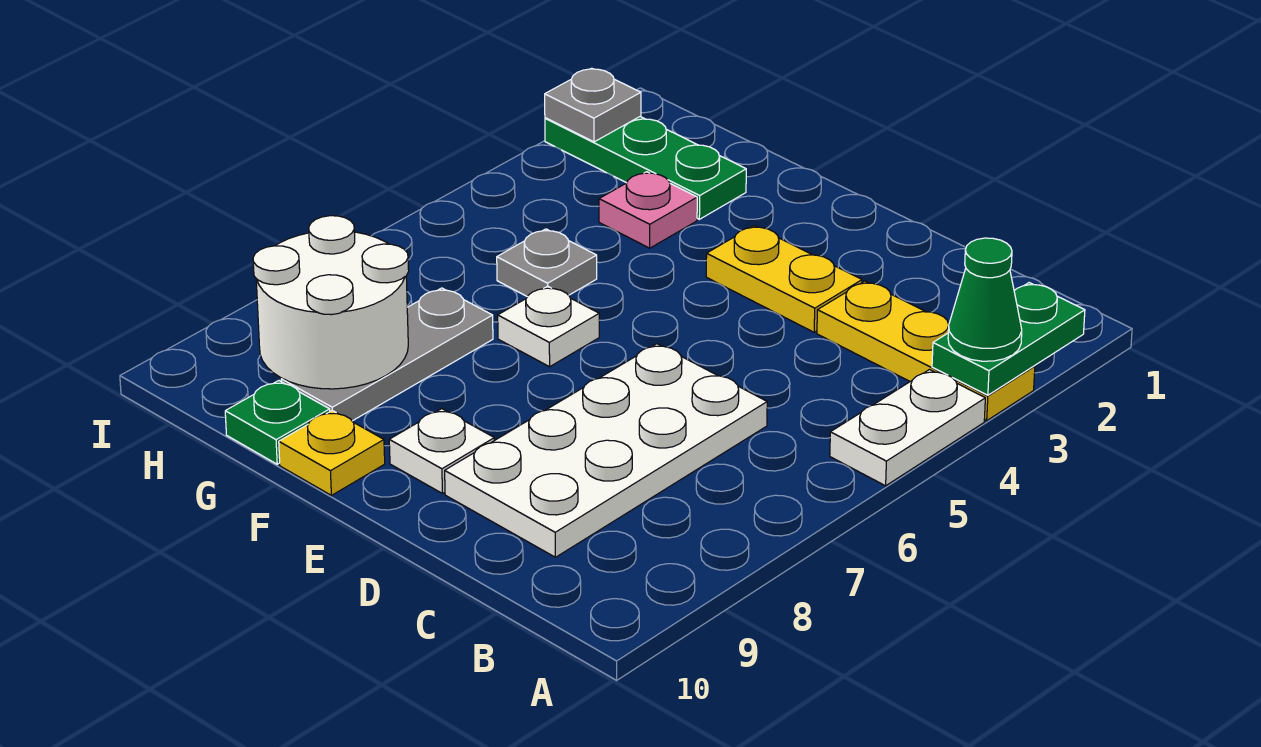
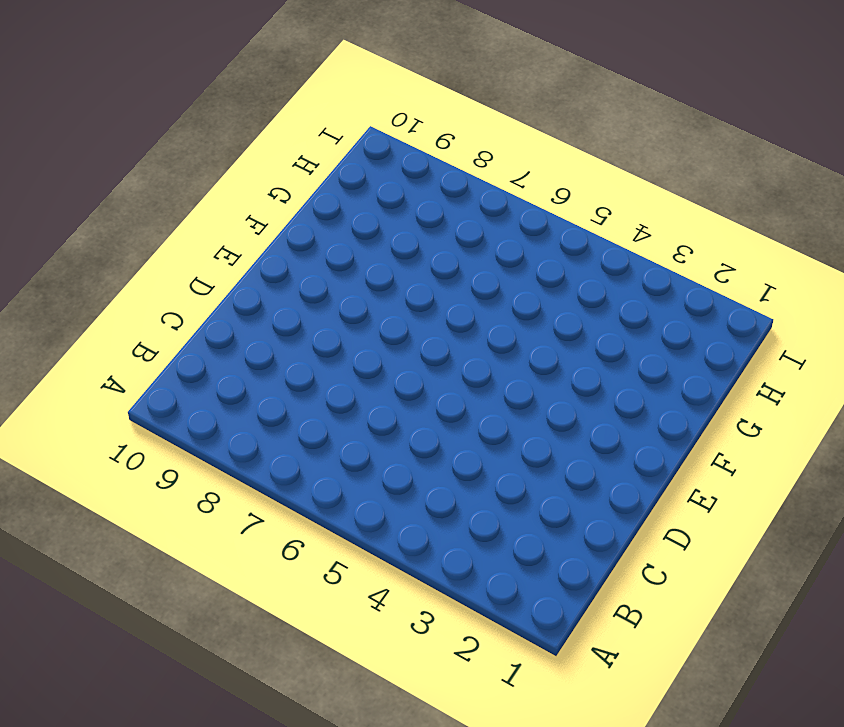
none -> yellow 1x3 plate [817,281,1035,421]
none -> white 1x2 plate [830,370,985,486]
none -> white 2x4 plate [445,344,767,557]

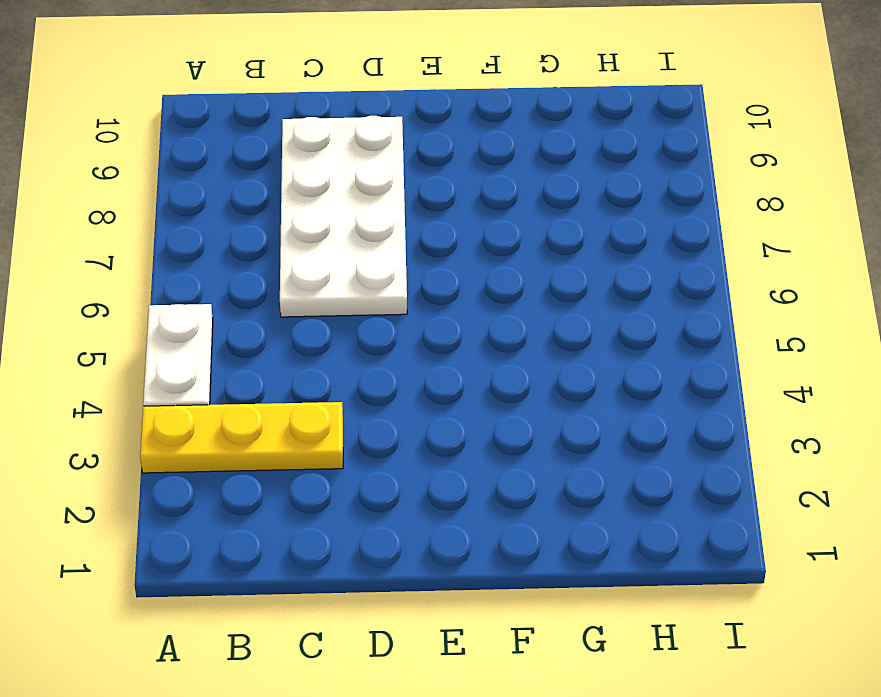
none -> yellow 1x2 plate [706,226,862,332]
none -> white 1x1 plate [389,409,494,494]
none -> white 1x1 plate [498,286,599,367]

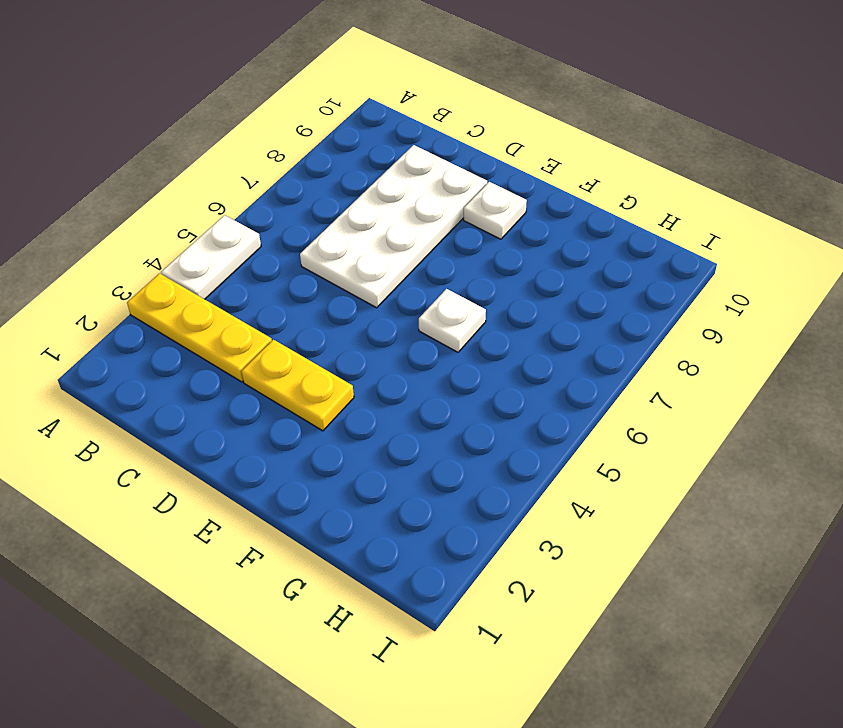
none -> yellow 1x1 plate [279,411,385,495]
none -> green 1x3 plate [545,116,746,219]
none -> pink 1x1 plate [599,172,697,248]

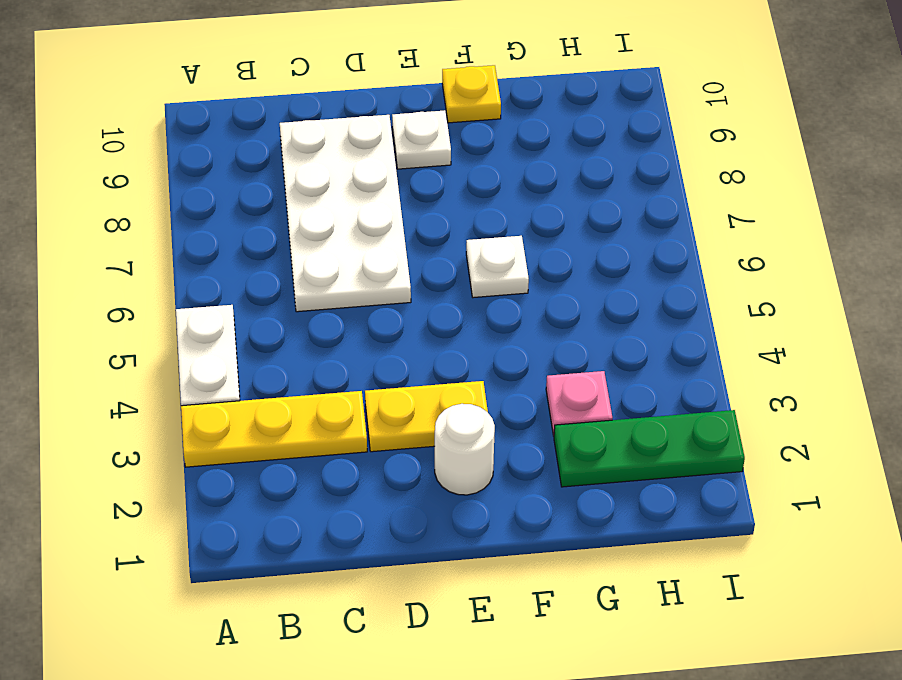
white 1x1 round brick [435,404,495,495] -> none
none -> grey 1x1 plate [497,229,597,296]
none -> grey 1x3 plate [281,288,493,421]
none -> green 1x1 plate [225,381,330,464]

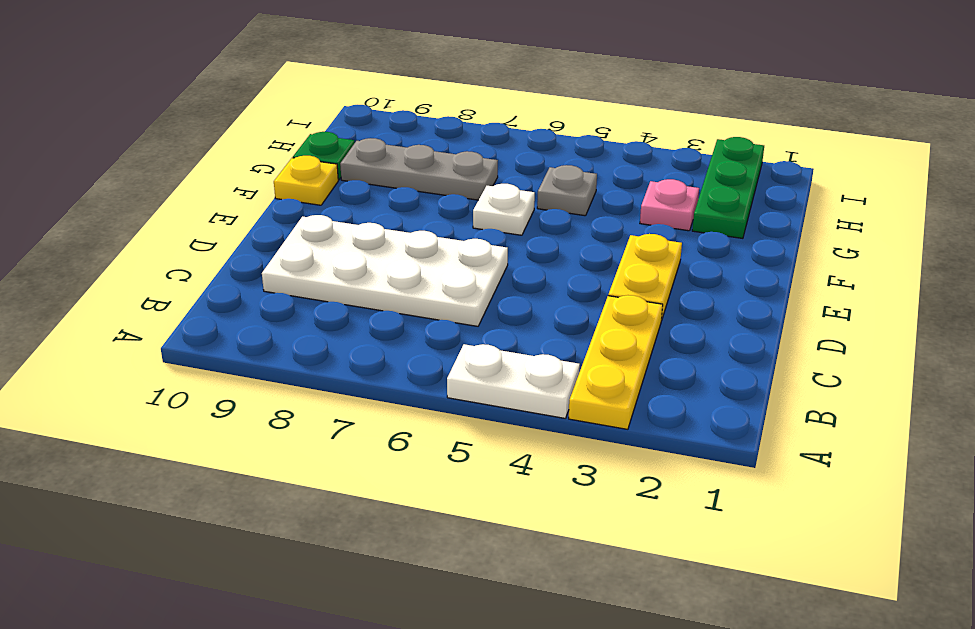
none -> white 1x1 plate [389,409,494,494]
none -> green 1x2 plate [932,283,1085,395]
none -> white 2x2 round brick [253,216,409,389]

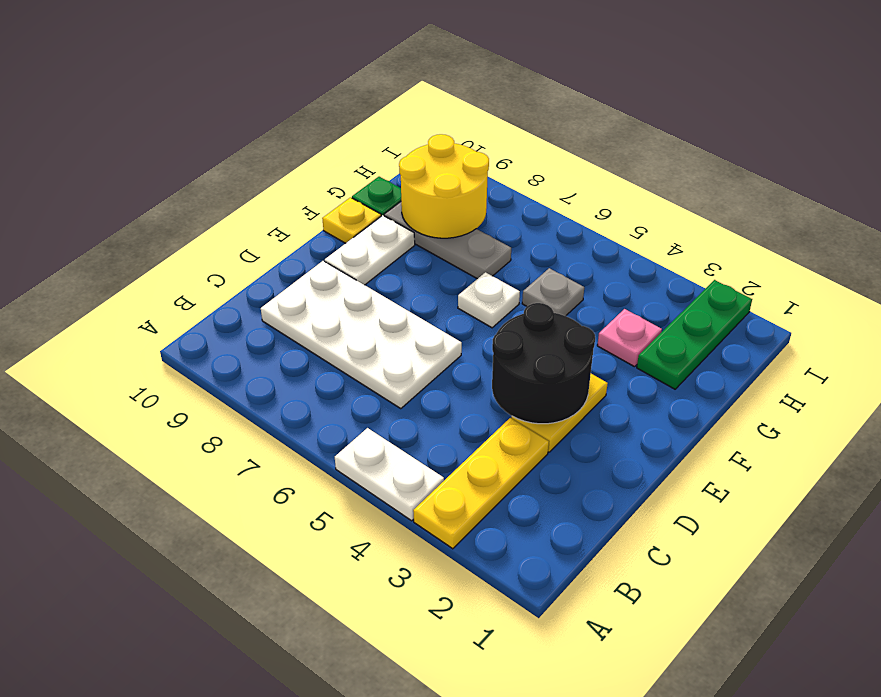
black 2x2 round brick [492,303,595,424] -> none
white 1x2 plate [325,215,415,285] -> white 1x1 plate [389,409,494,494]
yellow 2x2 round brick [399,134,489,238] -> white 2x2 round brick [253,216,409,389]
none -> green 1x2 plate [932,283,1085,395]
none -> grey 1x1 plate [545,68,641,142]
none -> green 1x1 cone [948,238,1022,361]

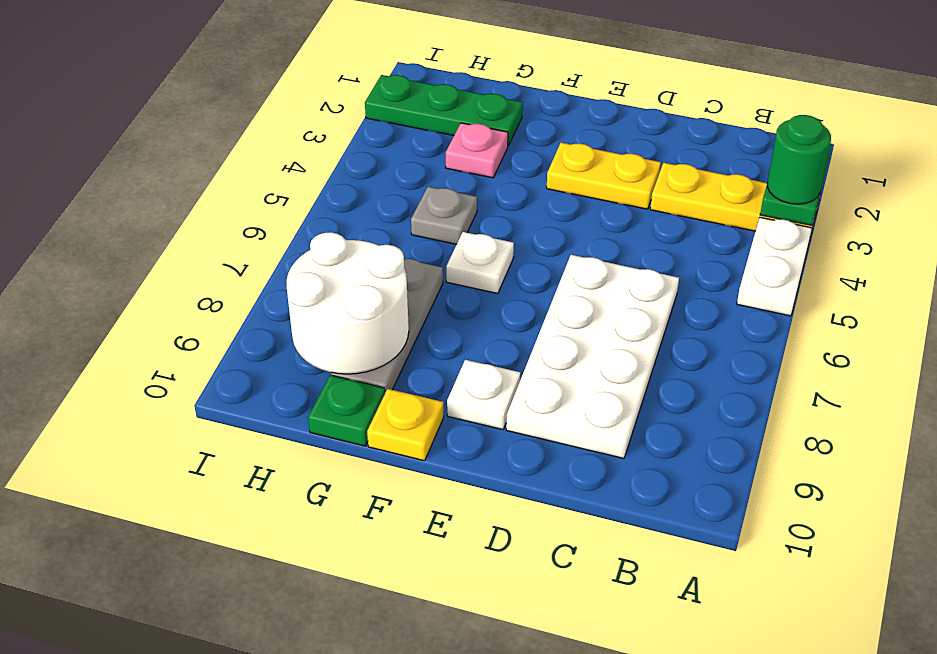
green 1x1 round brick [767,115,831,204] -> green 1x1 cone [948,238,1022,361]
none -> grey 1x1 plate [545,68,641,142]

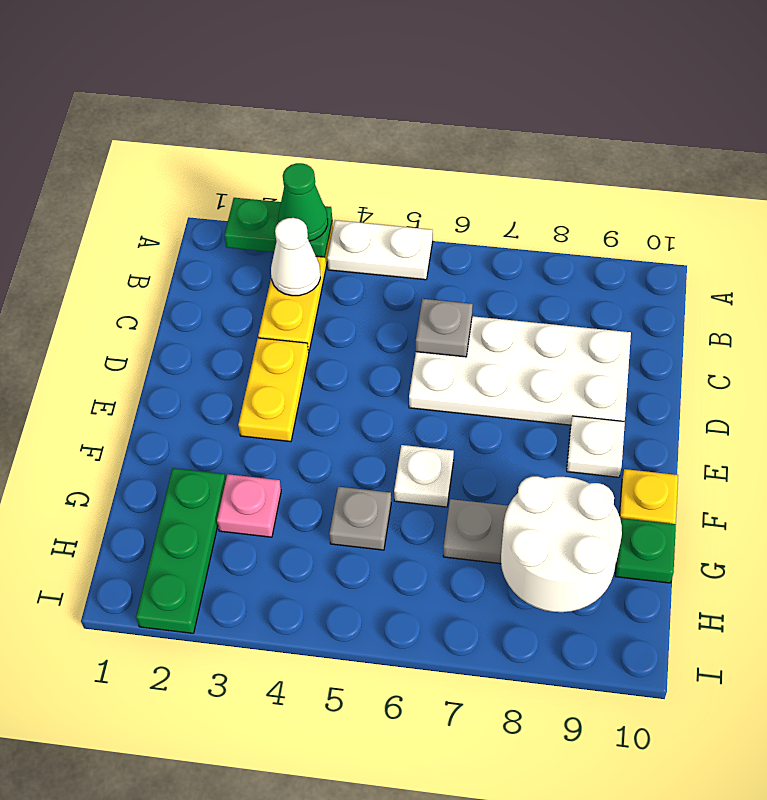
white 1x1 cone [271,218,320,296] -> none
grey 1x1 plate [416,299,473,357] -> grey 1x1 plate moved to [545,68,641,142]

